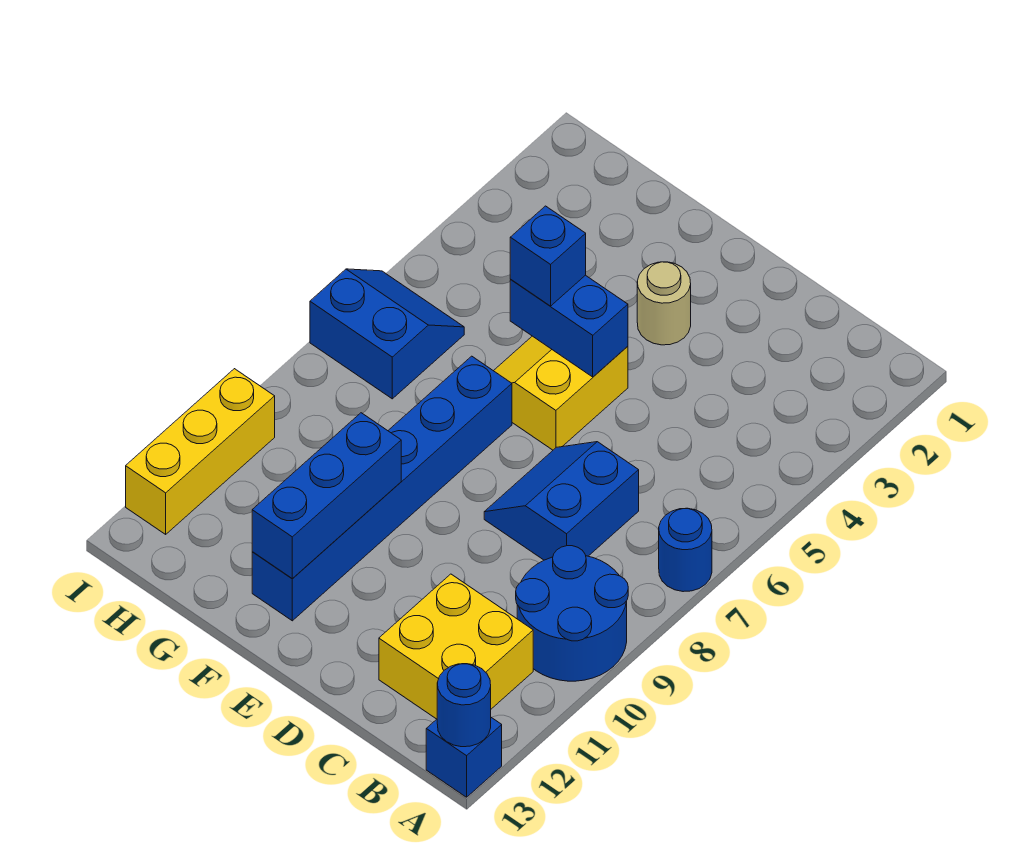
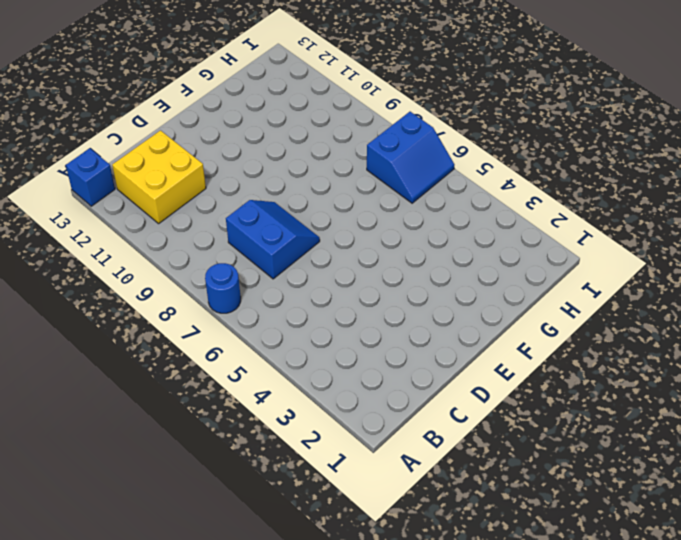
none -> blue 2x2 round brick [516,546,628,681]
none -> tan 1x1 round brick [637,262,691,345]
none -> yellow 2x2 slope [494,336,628,450]

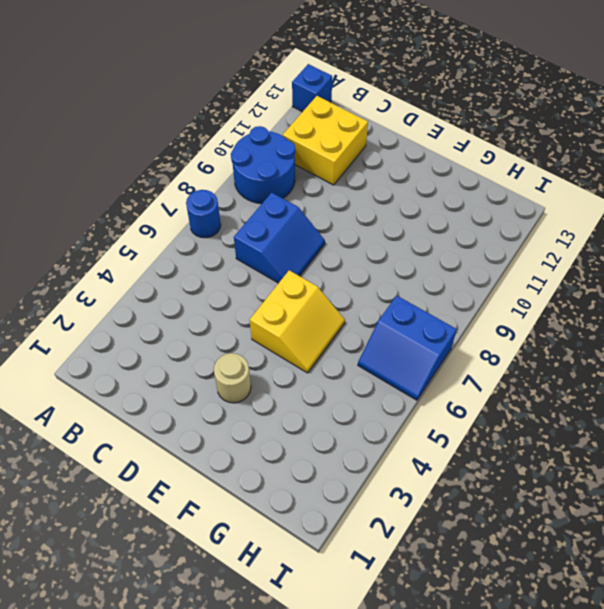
none -> blue 1x6 brick [252,356,512,621]
none -> yellow 1x3 brick [126,369,275,534]
none -> blue 1x1 round brick [437,664,491,747]

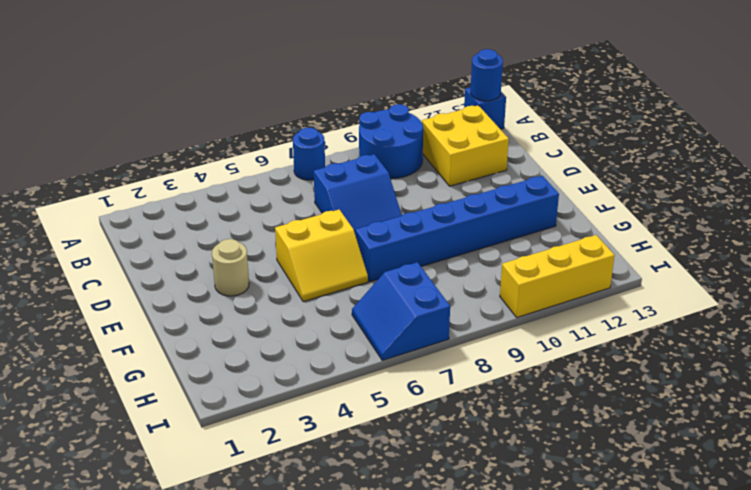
none -> blue 1x2 brick [510,275,628,377]
none -> blue 1x3 brick [252,413,401,579]
none -> blue 1x1 brick [510,206,586,306]

